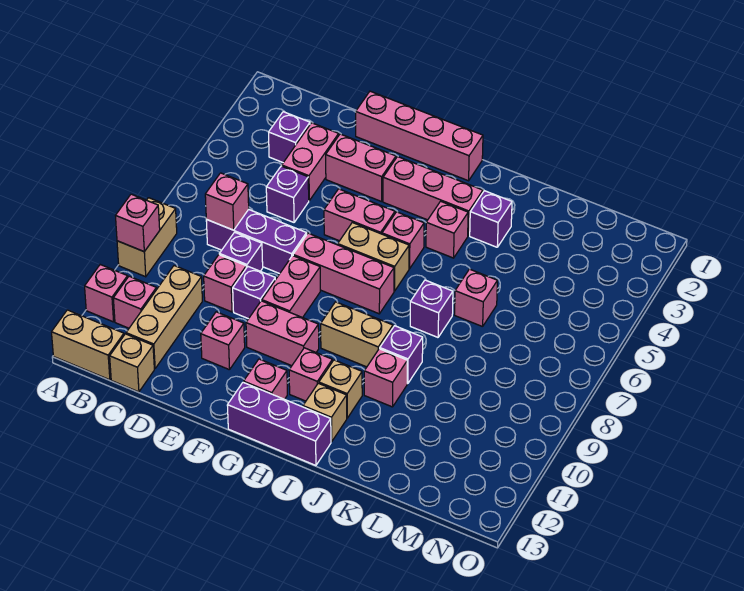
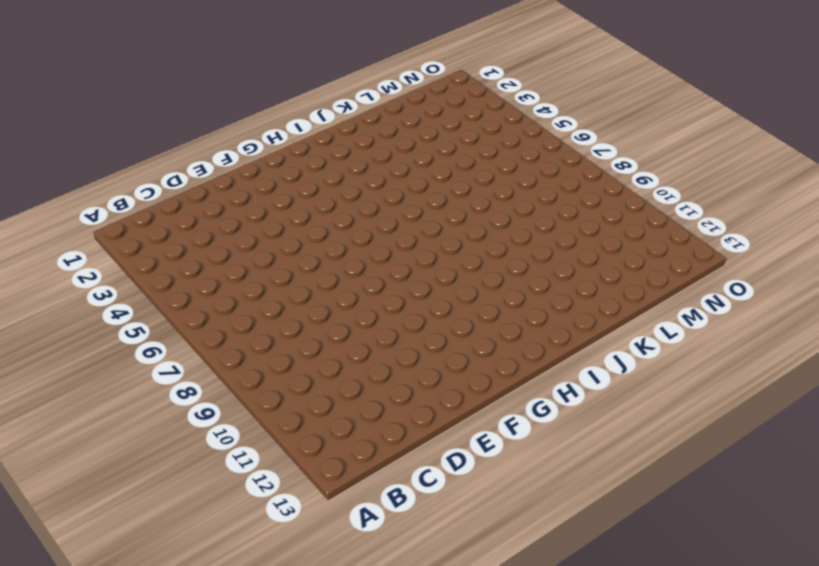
none -> tan 1x2 brick [117,198,177,277]
none -> pink 1x1 brick [85,265,128,322]
none -> tan 1x2 brick [52,310,124,380]
none -> pink 1x1 brick [113,276,157,328]

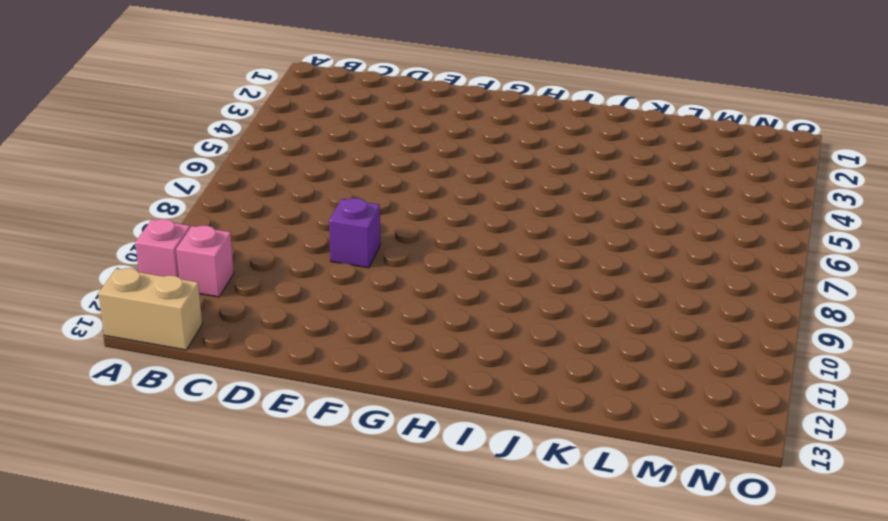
none -> tan 1x2 brick [117,198,177,277]
none -> purple 1x1 brick [269,112,310,162]
none -> purple 1x3 brick [206,209,307,274]
none -> tan 1x3 brick [126,266,202,369]

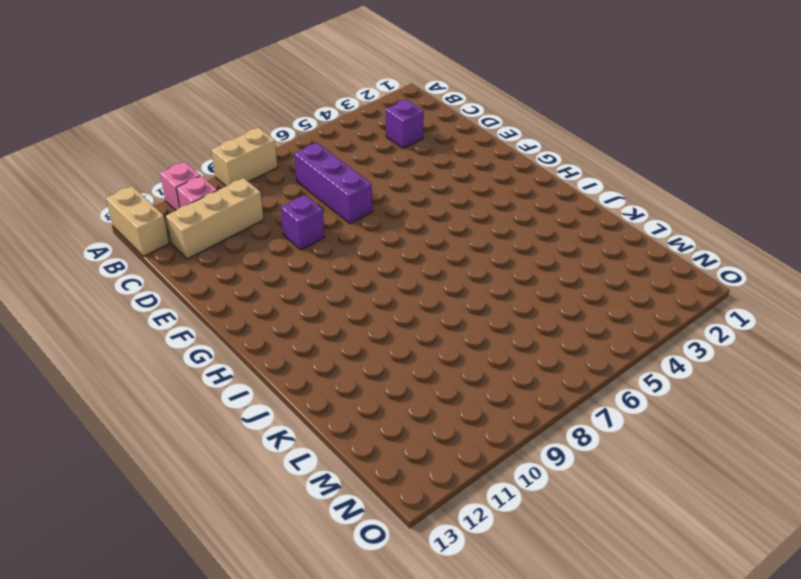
none -> tan 1x1 brick [110,334,154,392]
none -> pink 1x2 brick [282,123,339,200]
none -> purple 1x1 brick [266,166,309,222]
none -> purple 1x1 brick [220,232,263,271]

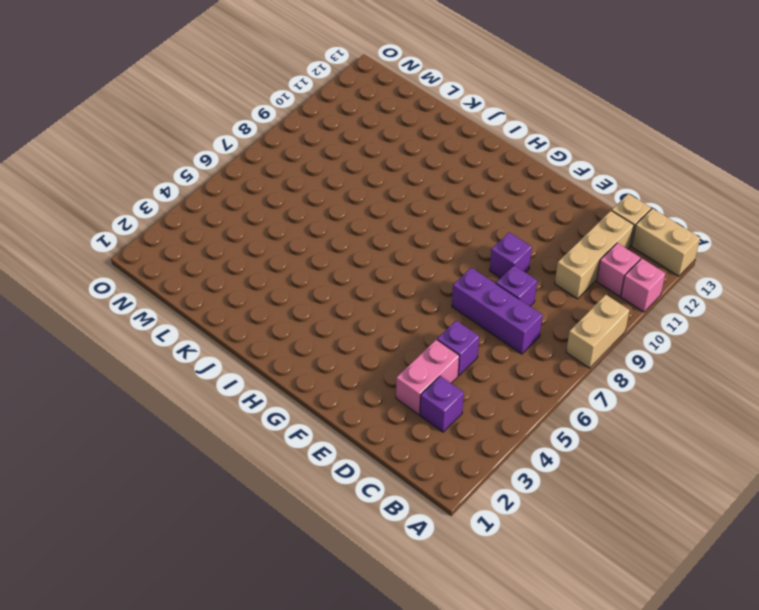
none -> pink 1x1 brick [204,255,246,312]
none -> pink 1x4 brick [356,91,483,181]
none -> pink 1x2 brick [326,134,396,202]
none -> pink 1x1 brick [201,312,245,370]

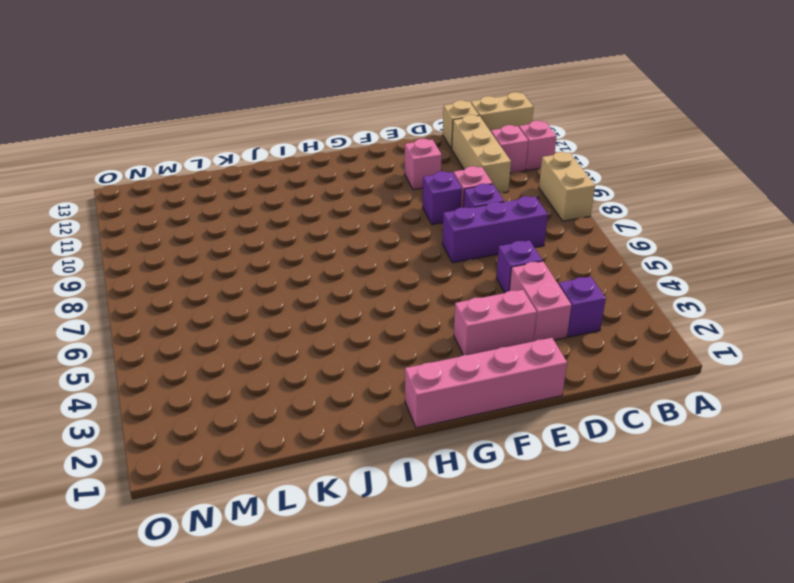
none -> pink 1x2 brick [324,189,395,241]
none -> pink 1x3 brick [293,233,394,314]
none -> pink 1x2 brick [262,256,320,318]
none -> pink 1x2 brick [246,301,319,366]

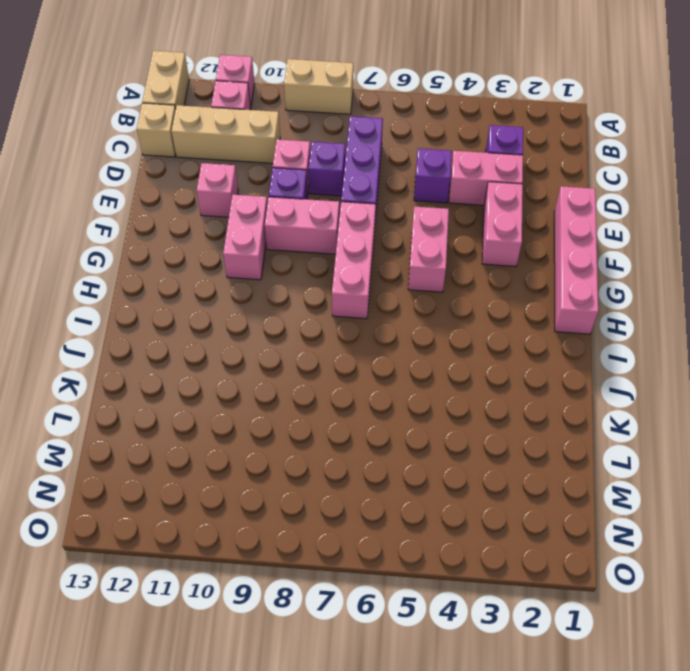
none -> pink 1x3 brick [383,157,483,236]
none -> tan 1x2 brick [338,223,409,291]
none -> pink 1x1 brick [244,359,287,399]
none -> purple 1x3 brick [227,382,331,465]

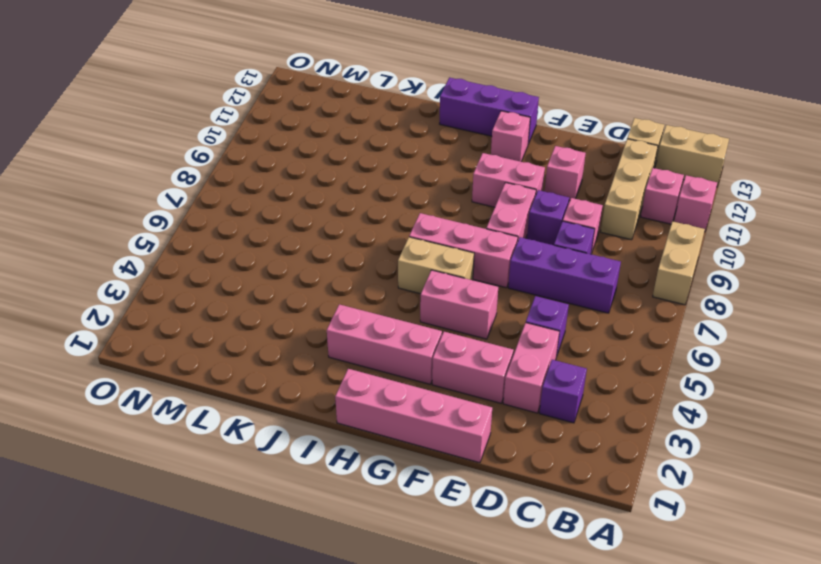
none -> pink 1x1 brick [382,212,424,269]
none -> tan 1x2 brick [321,302,393,367]
none -> pink 1x1 brick [289,348,332,401]
none -> pink 1x1 brick [426,201,468,258]

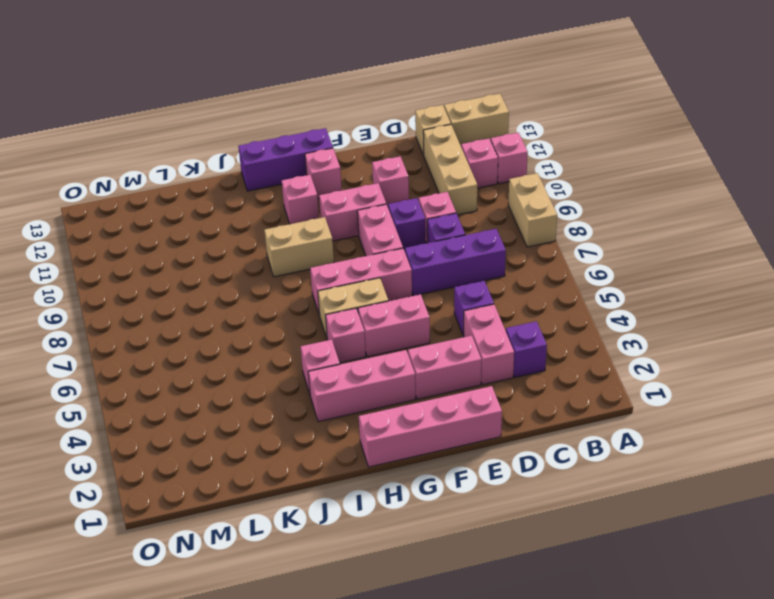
none -> tan 1x1 brick [319,360,362,418]
none -> tan 1x1 brick [303,383,347,442]
none -> purple 1x1 brick [470,191,512,247]
none -> purple 1x1 brick [410,280,453,337]

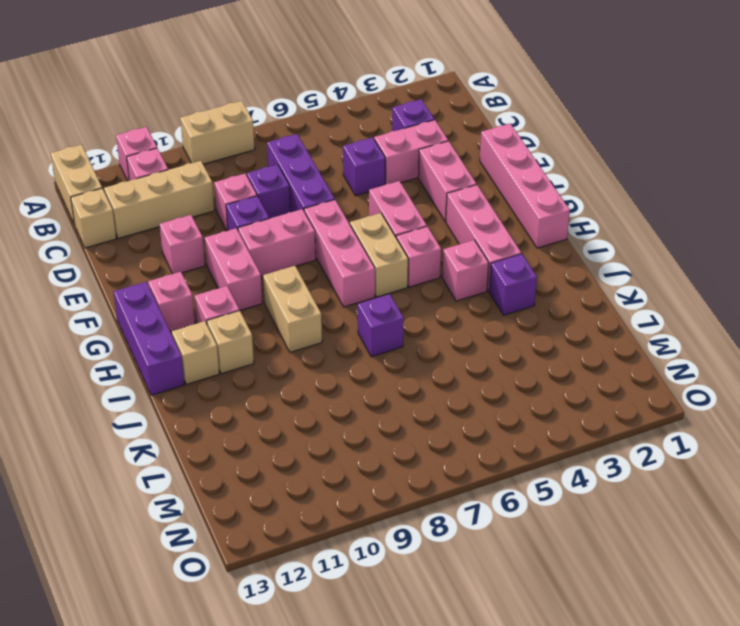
none -> purple 1x1 brick [380,326,423,384]
none -> pink 1x1 brick [364,349,407,407]
none -> pink 1x1 brick [455,269,497,327]
none -> pink 1x1 brick [116,194,160,251]

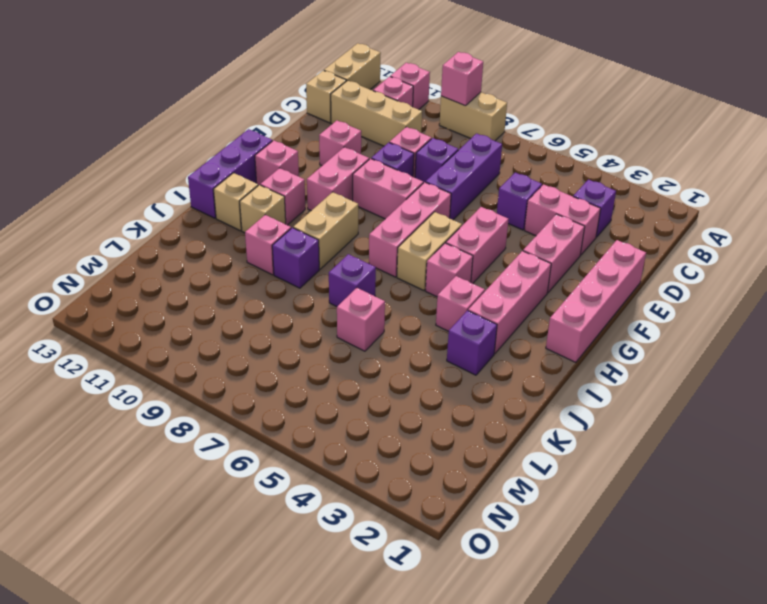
none -> pink 1x1 brick [205,173,249,230]

